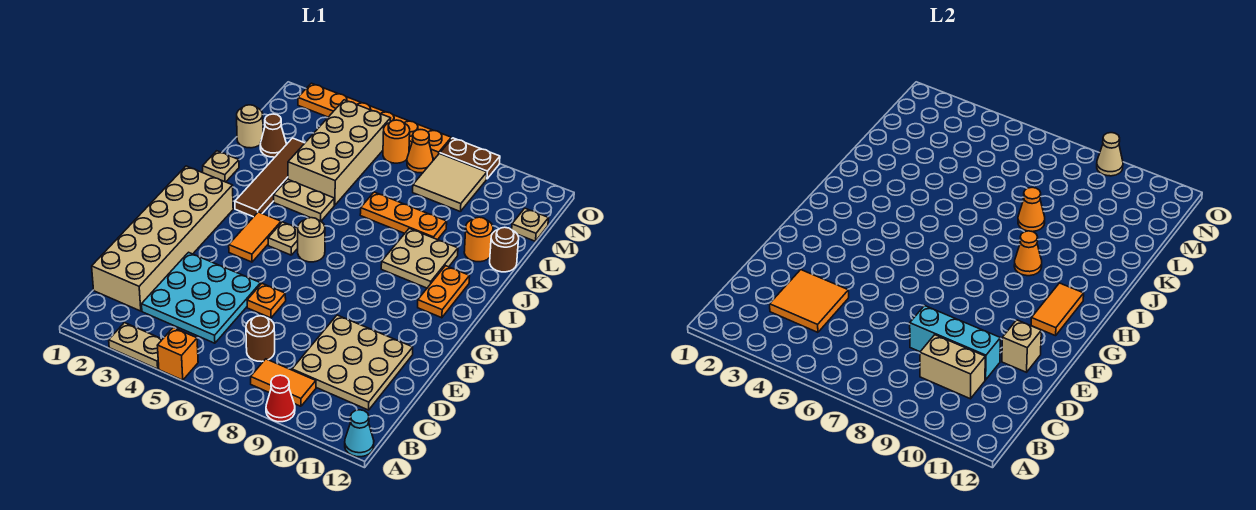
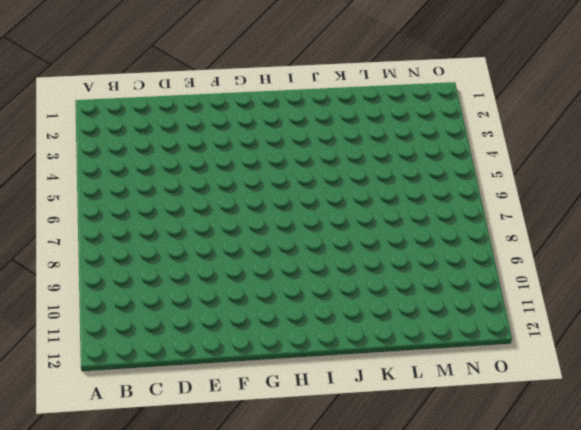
none -> tan 1x2 plate [109,323,162,369]
none -> orange 1x1 brick [157,328,198,380]
none -> red 1x1 cone [266,375,295,422]
none -> cyan 1x1 cone [345,410,374,457]

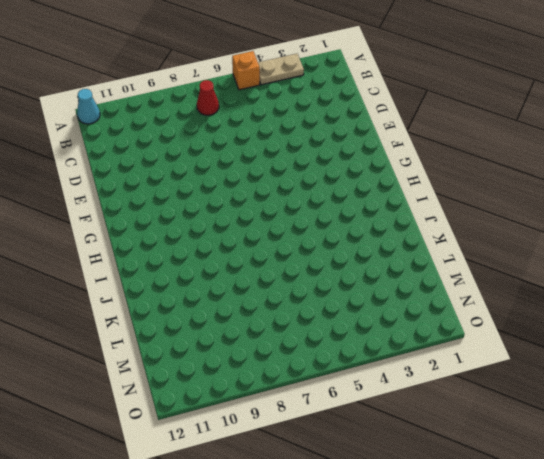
red 1x1 cone [197,80,219,115] -> red 1x1 cone moved to [266,375,295,422]
none -> orange 1x2 tile [251,359,316,406]
none -> tan 2x6 brick [92,166,233,311]
none -> cyan 3x3 plate [142,252,261,343]
none -> brown 1x1 round brick [246,316,275,362]

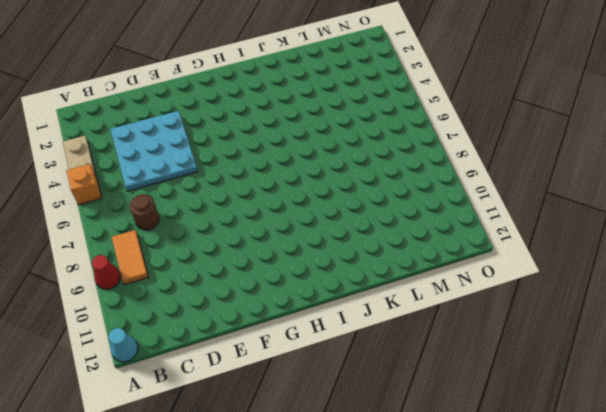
none -> tan 2x6 brick [92,166,233,311]
none -> tan 3x3 plate [292,315,413,410]
none -> orange 1x1 plate [247,284,286,318]
none -> orange 1x2 tile [229,212,281,262]

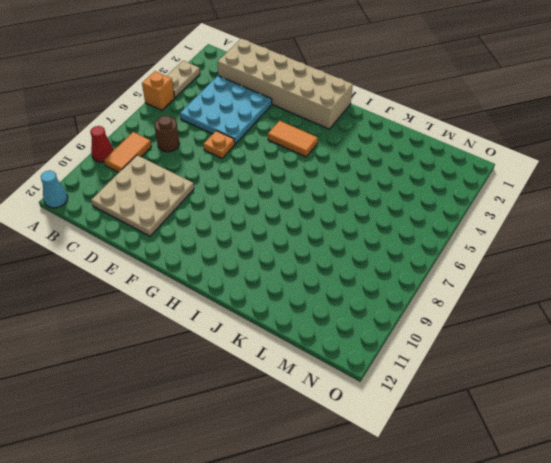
none -> tan 1x1 plate [268,222,298,255]
none -> tan 1x1 round brick [298,218,325,262]
none -> orange 1x2 plate [418,266,470,318]
none -> brown 1x4 tile [235,138,305,217]

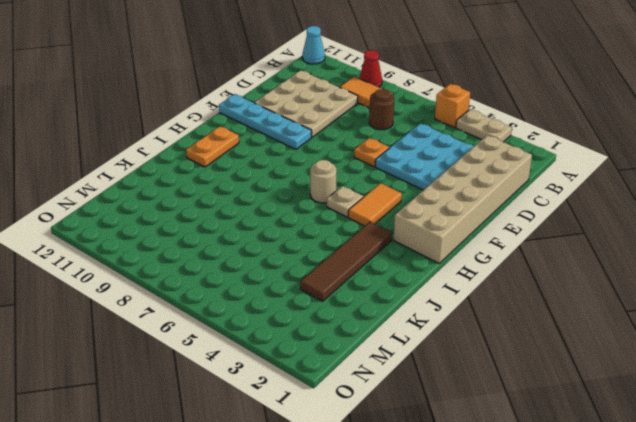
cyan 1x4 plate [219,94,311,149] -> none
none -> tan 2x2 plate [381,228,458,288]
none -> tan 1x1 plate [203,151,239,182]
none -> tan 1x2 plate [274,179,334,221]
none -> tan 2x4 brick [288,100,391,205]

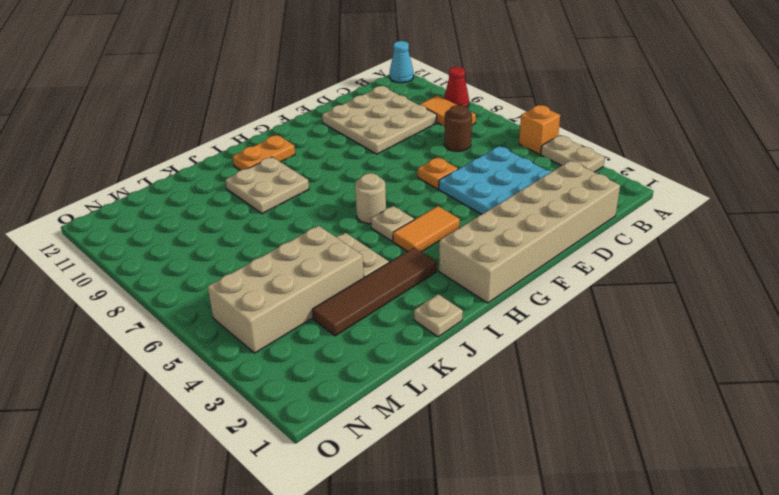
none -> orange 1x3 plate [360,192,447,240]
none -> orange 1x1 round brick [464,217,493,262]
none -> brown 1x1 round brick [490,227,519,272]
none -> tan 1x1 round brick [237,105,263,148]

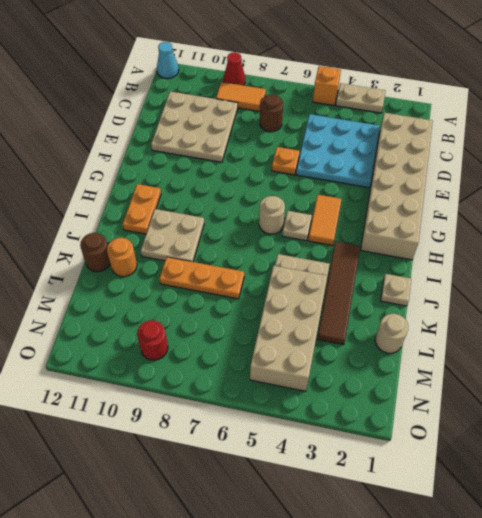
red 1x1 round brick [137,320,168,360] -> tan 2x2 tile [413,154,487,211]
none -> brown 1x1 cone [260,114,286,157]
none -> tan 1x1 plate [512,208,549,241]
none -> orange 1x1 round brick [383,120,410,163]
none -> orange 1x1 cone [407,130,433,173]

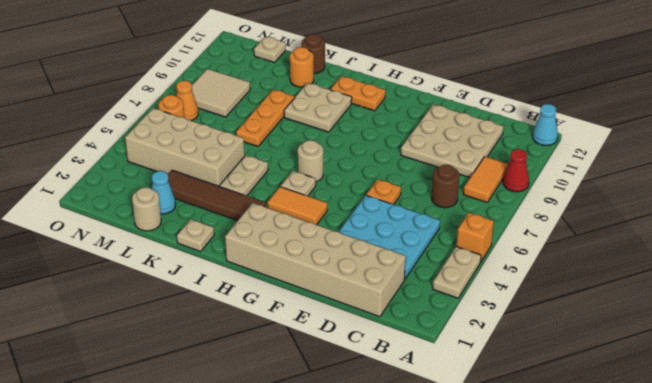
cyan 1x1 cone [152,171,176,214] -> brown 1x1 cone [260,114,286,157]
none -> orange 1x6 plate [298,83,451,159]
none -> brown 1x2 plate [440,138,500,179]
none -> orange 2x2 tile [770,270,849,332]
none -> tan 1x2 brick [920,335,985,399]

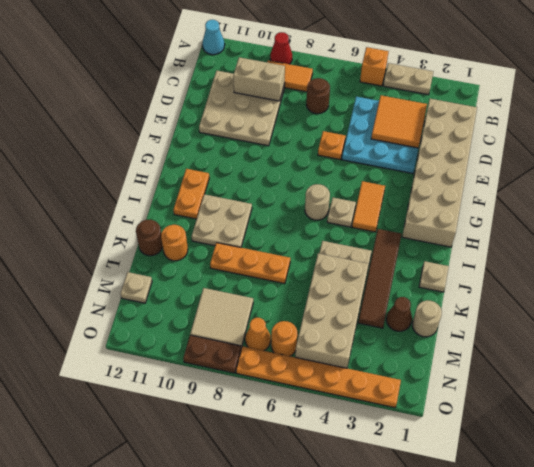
none -> cyan 1x3 brick [910,306,1000,380]
none -> tan 1x1 brick [1002,320,1041,372]
none -> orange 1x2 tile [1031,283,1084,336]
none -> orange 1x1 cone [1014,231,1042,276]

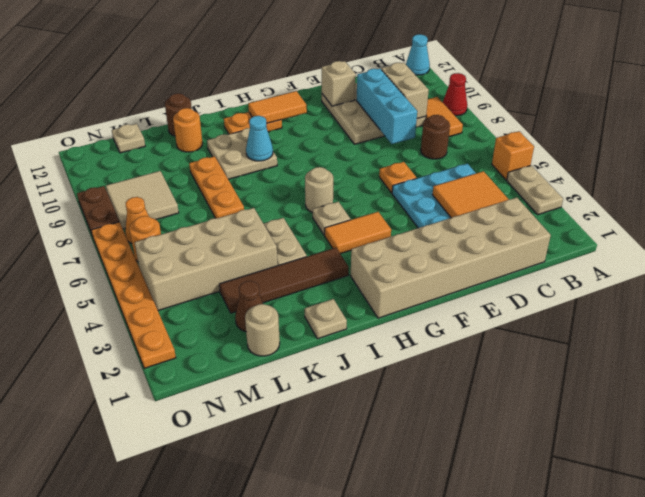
cyan 1x1 cone [246,116,273,161] -> orange 1x1 cone [1014,231,1042,276]
none -> orange 1x1 cone [1018,187,1045,232]
none -> tan 1x1 cone [1097,133,1123,176]

